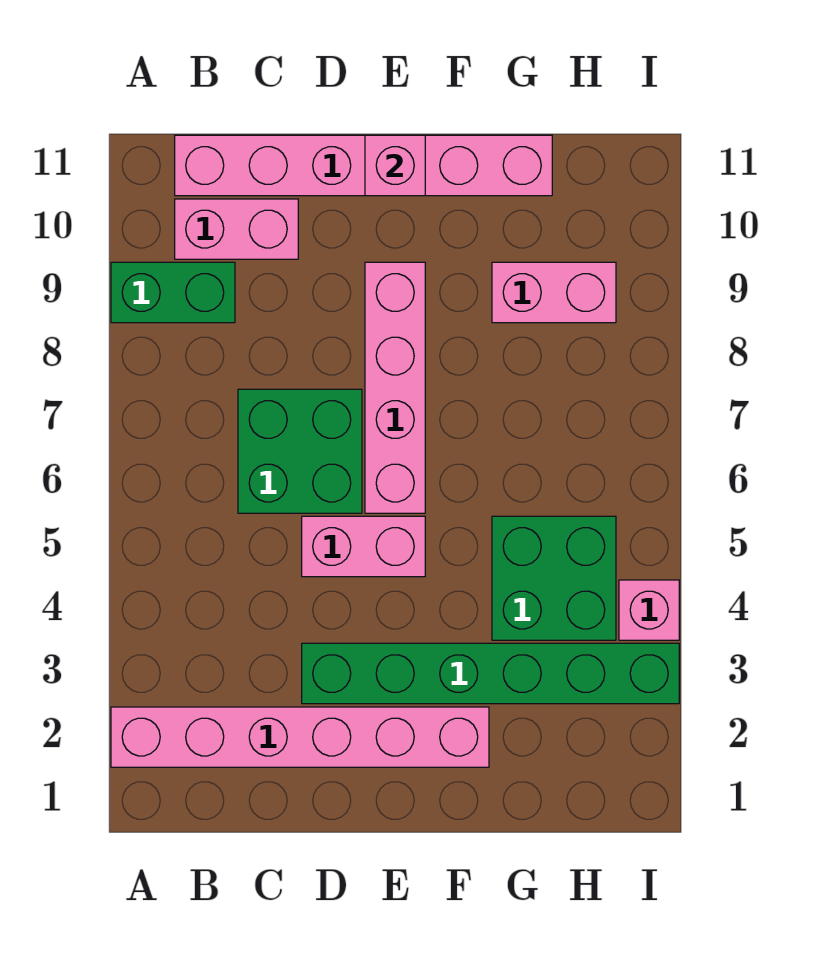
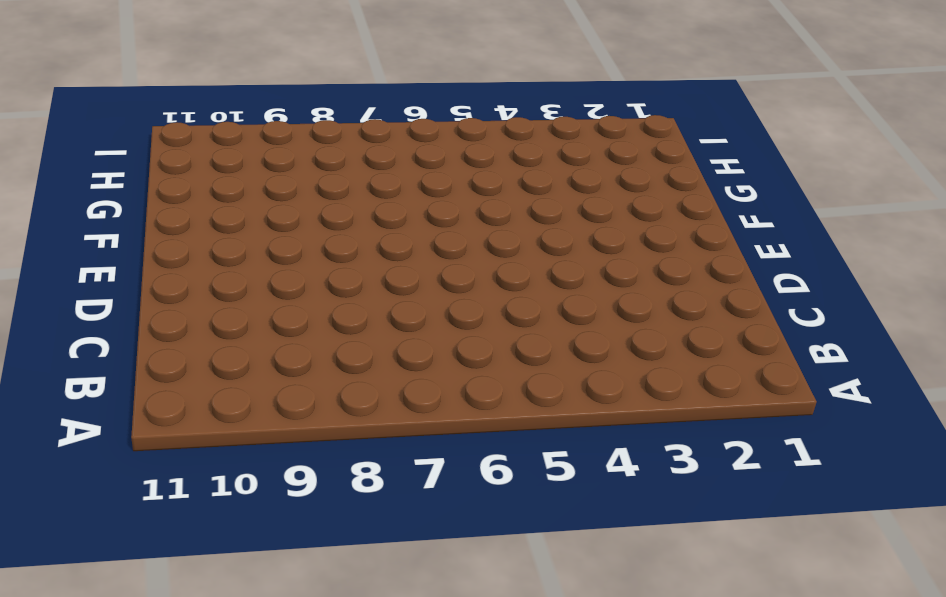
none -> pink 1x6 brick [111,707,489,767]
none -> green 1x2 brick [111,262,235,323]
none -> pink 1x2 brick [175,199,298,259]

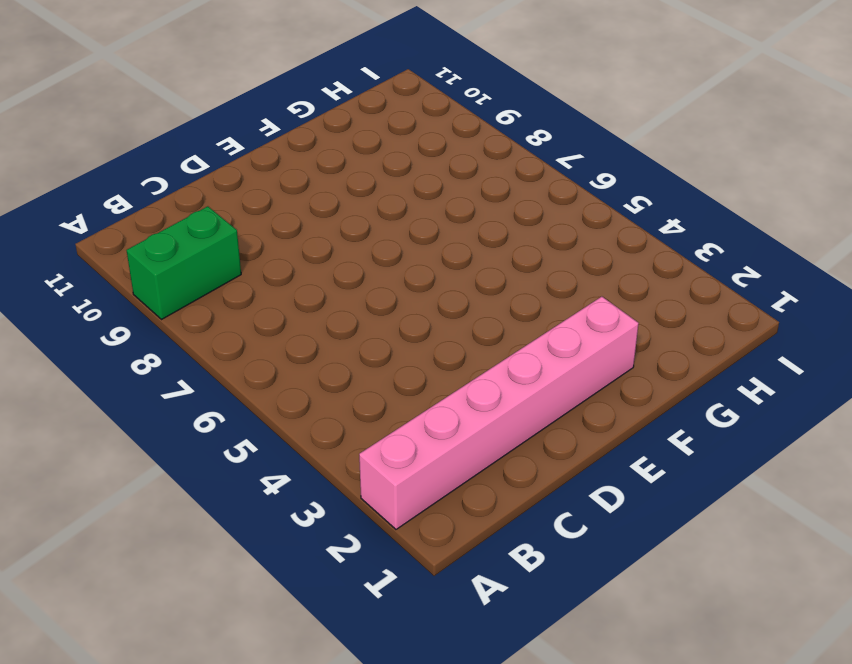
none -> pink 1x2 brick [175,199,298,259]
none -> pink 1x6 brick [175,135,552,196]
none -> green 2x2 brick [238,389,362,513]

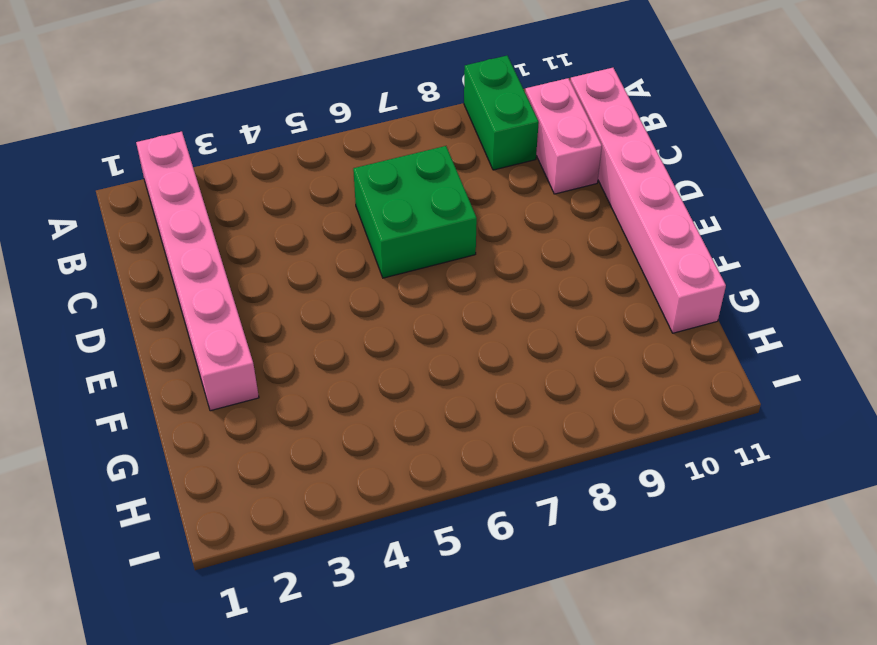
none -> green 1x6 brick [302,643,679,704]
none -> pink 1x2 brick [302,516,425,577]
none -> pink 1x4 brick [365,262,425,513]

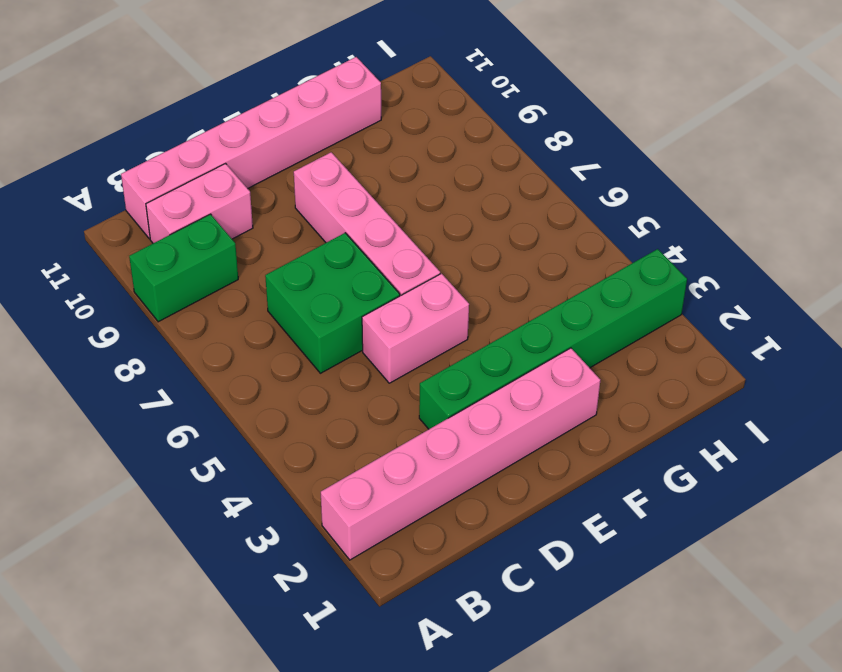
none -> green 2x2 brick [492,516,616,640]
none -> pink 1x2 brick [492,262,616,323]
none -> pink 1x1 brick [619,580,679,640]

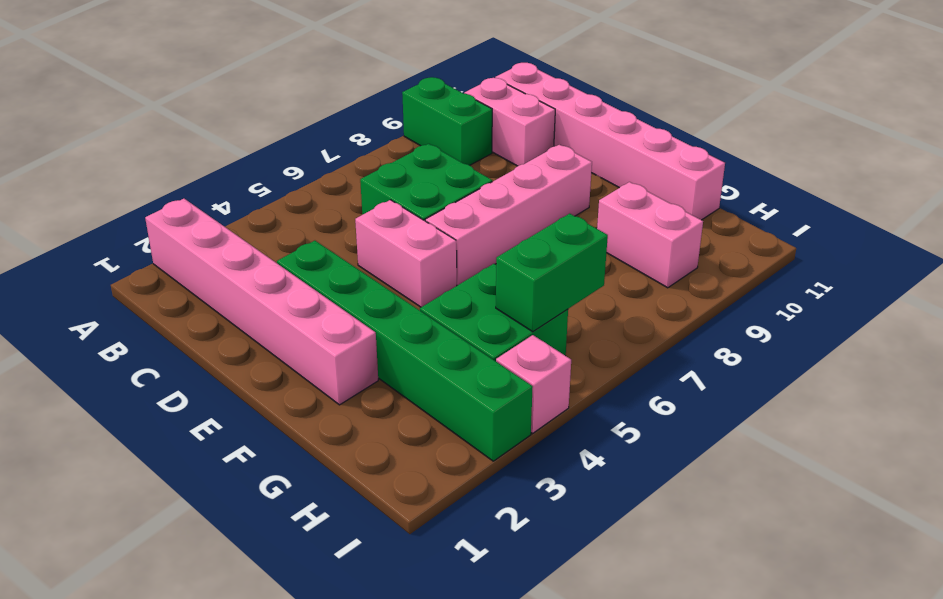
green 1x2 brick [496,214,608,332] -> none
none -> pink 1x1 brick [365,135,425,196]

